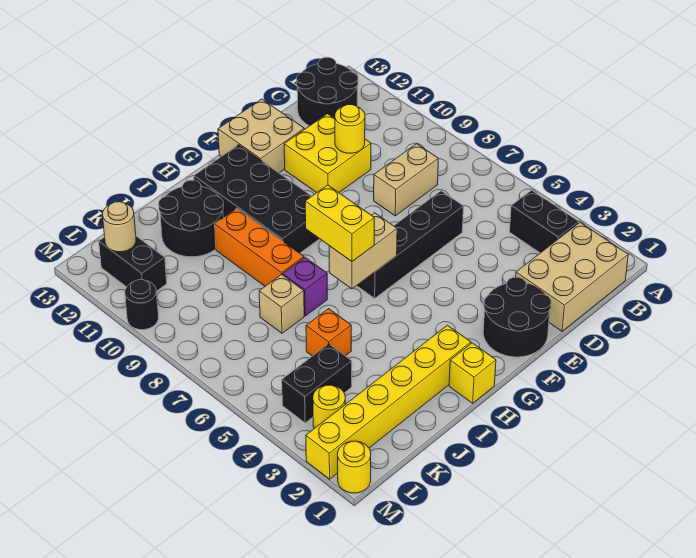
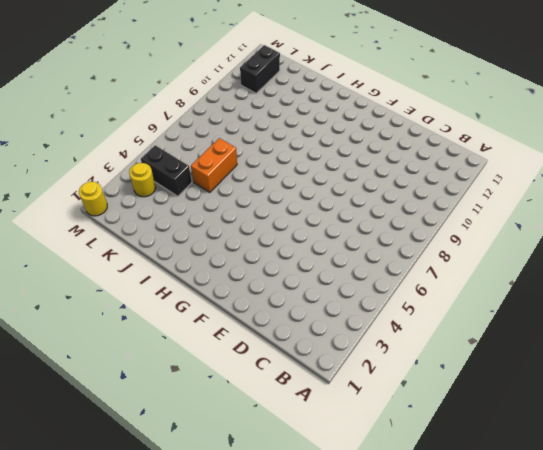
orange 1x2 brick [191,138,237,192] -> orange 1x1 brick [306,309,351,356]
none -> tan 2x3 brick [516,223,628,331]
none -> black 1x2 brick [510,190,579,253]
none -> black 2x2 round brick [297,57,358,126]

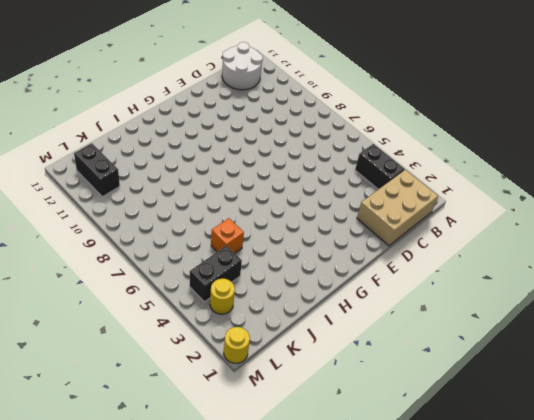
white 2x2 round brick [222,42,263,90] -> black 2x2 round brick [297,57,358,126]
none -> tan 1x2 brick [374,144,439,216]
none -> black 1x4 brick [357,191,464,298]
none -> yellow 2x2 brick [284,114,371,193]

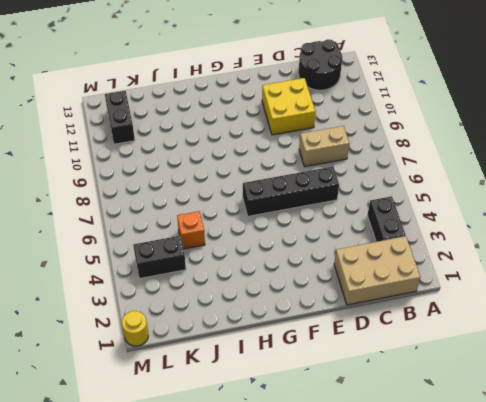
none -> black 2x2 round brick [483,277,551,357]
none -> tan 2x2 brick [218,99,304,173]
none -> black 2x4 brick [194,145,319,253]

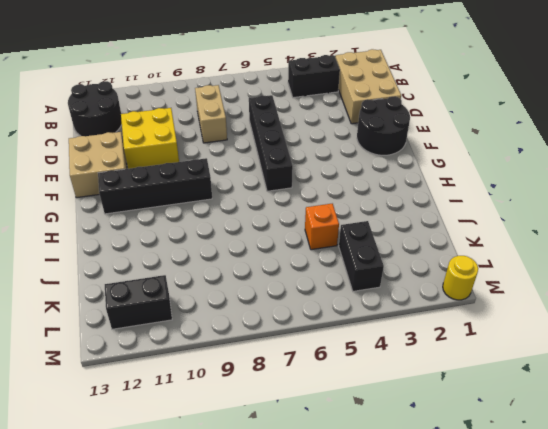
black 1x4 brick [98,158,212,214] -> black 2x4 brick [194,145,319,253]
none -> yellow 1x1 brick [449,343,496,403]
none -> yellow 1x6 brick [306,325,471,479]
none -> purple 1x1 brick [283,258,327,316]

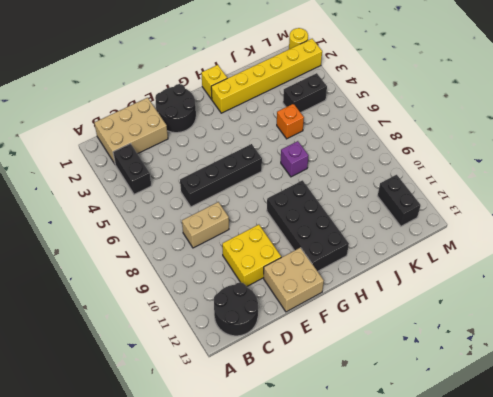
none -> orange 1x3 brick [215,208,304,286]
none -> black 2x2 round brick [159,180,223,257]
none -> tan 1x1 brick [259,275,304,333]

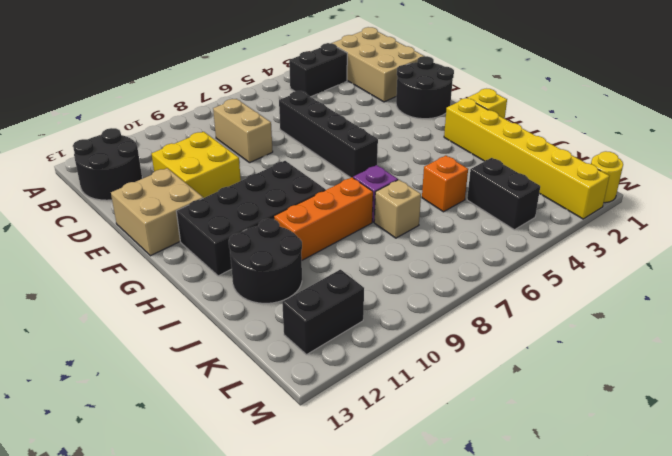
none -> yellow 1x1 round brick [313,385,345,428]
none -> black 1x1 round brick [125,280,158,330]
none -> yellow 1x1 round brick [335,105,365,153]

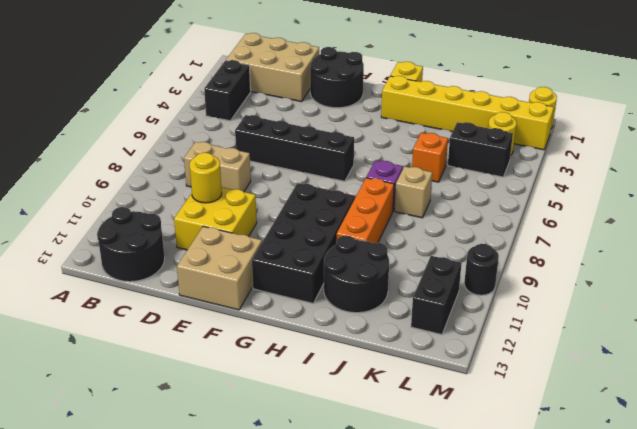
none -> tan 1x2 brick [329,213,397,289]
none -> tan 1x1 round brick [103,202,136,252]
none -> yellow 1x2 brick [305,185,374,261]

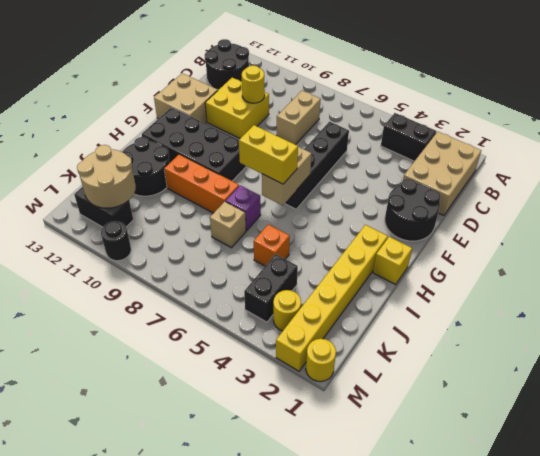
tan 2x2 round brick [77,145,136,208] -> tan 1x1 round brick [103,202,136,252]

